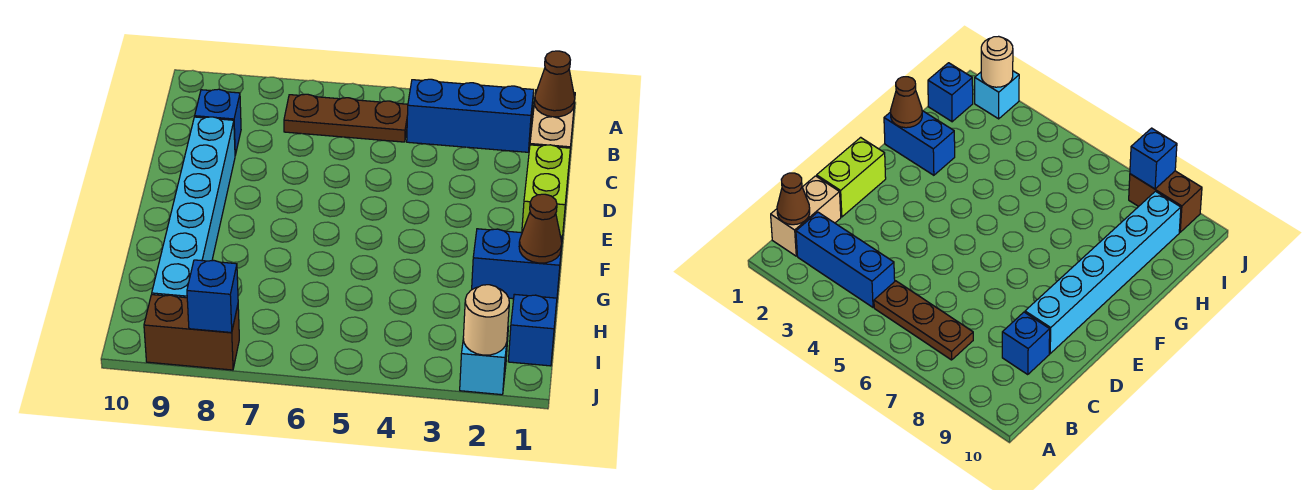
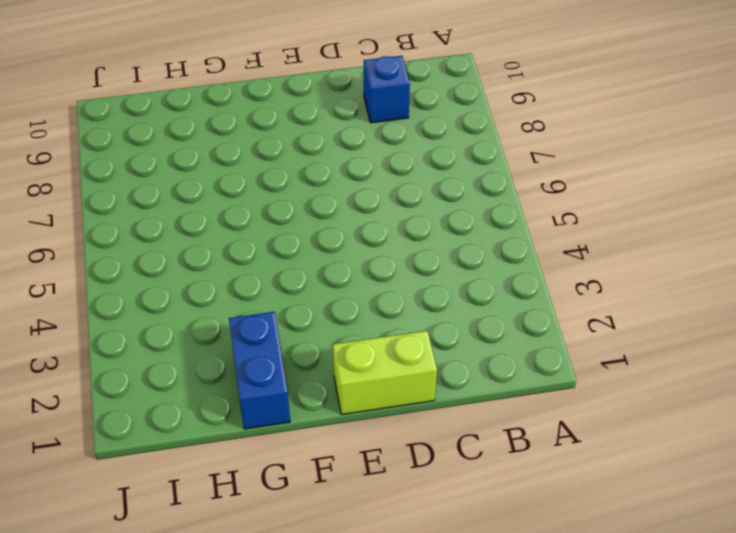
none -> tan 1x2 brick [530,90,575,160]
none -> blue 1x3 brick [407,79,534,152]
none -> brown 1x3 plate [284,94,408,142]

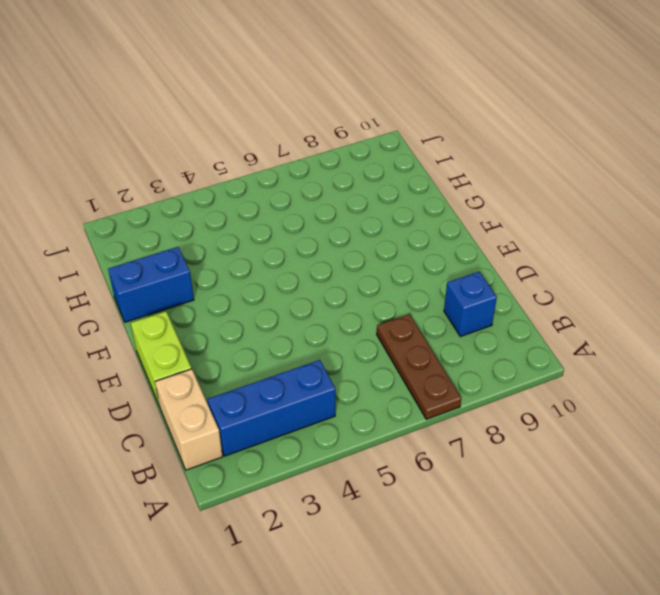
brown 1x3 plate [377,314,461,419] -> brown 1x3 plate turned to [284,94,408,142]
none -> cyan 1x6 brick [152,117,235,298]
none -> blue 1x1 brick [508,294,557,366]
none -> cyan 1x1 brick [460,332,508,395]

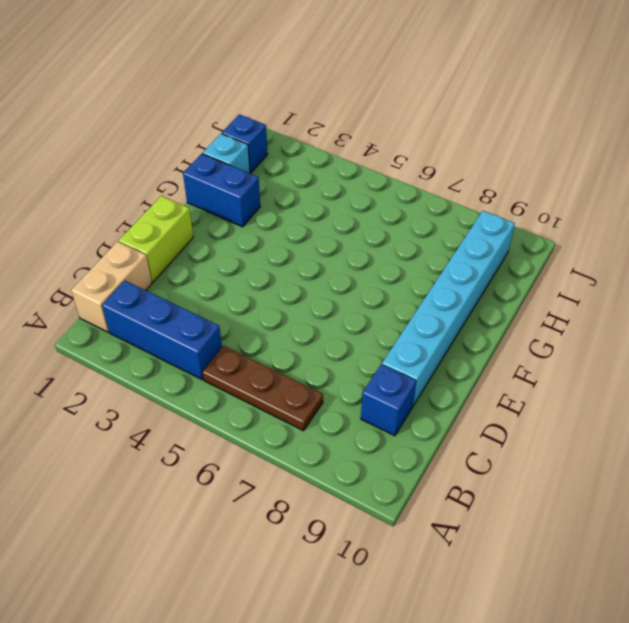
cyan 1x1 brick [203,134,250,173] -> cyan 1x1 brick moved to [460,332,508,395]
none -> brown 1x2 brick [144,295,239,370]
none -> brown 1x1 cone [534,51,575,117]
none -> brown 1x1 cone [519,194,562,263]

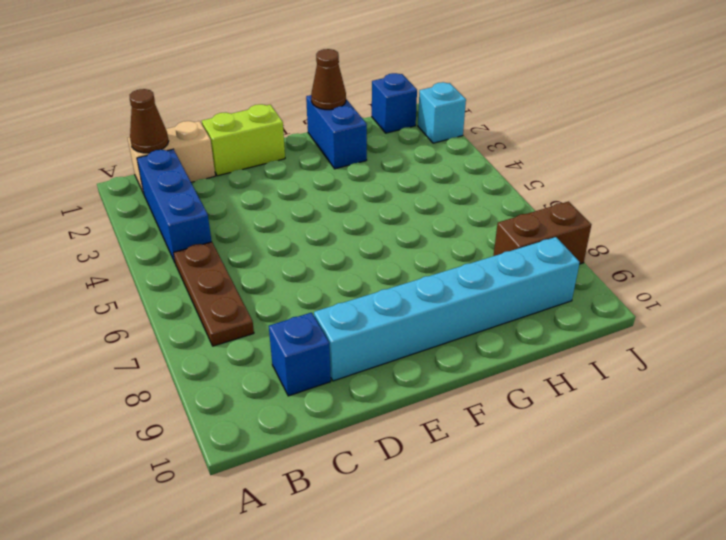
brown 1x2 brick [494,202,592,264] -> brown 1x2 brick turned to [144,295,239,370]
none -> tan 1x1 round brick [463,285,509,355]
none -> blue 1x1 brick [187,260,238,333]

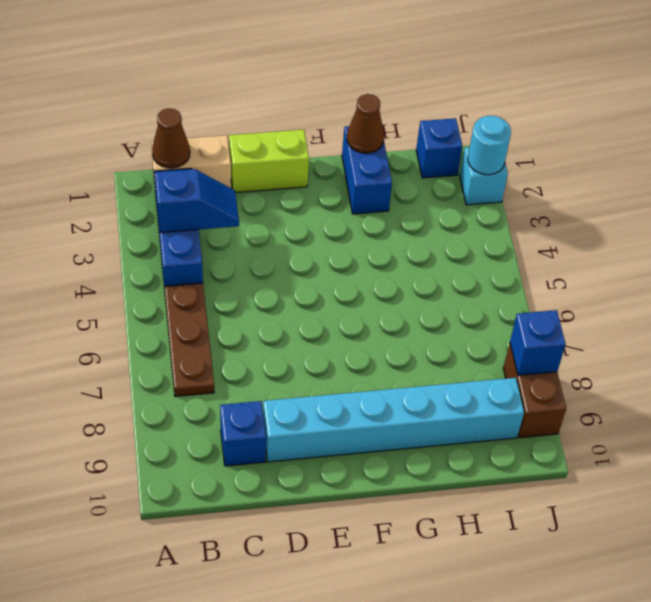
blue 1x2 slope [155,169,239,233] -> none
cyan 1x1 round brick [468,116,511,175] -> tan 1x1 round brick [463,285,509,355]

